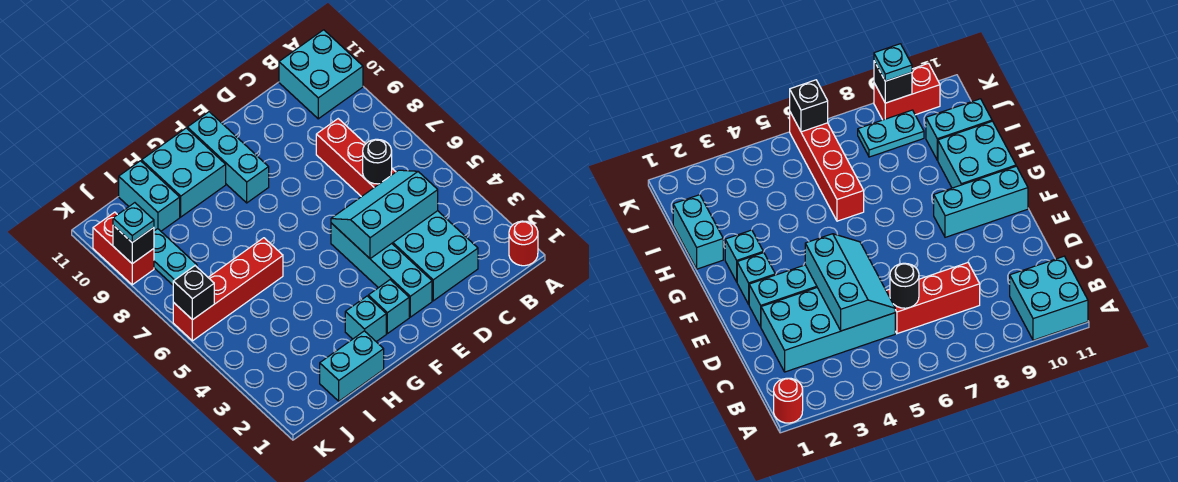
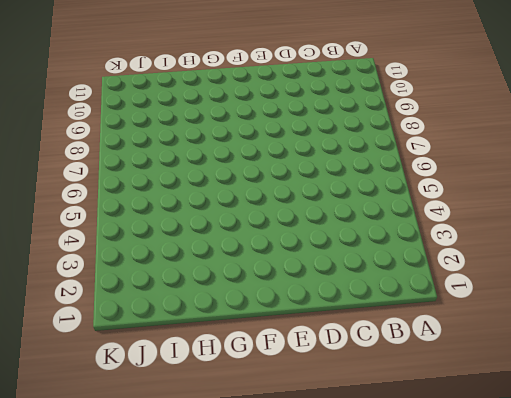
none -> red 1x1 round brick [509,221,538,266]
none -> cyan 2x2 brick [279,30,363,119]
none -> cyan 2x4 brick [392,211,478,301]

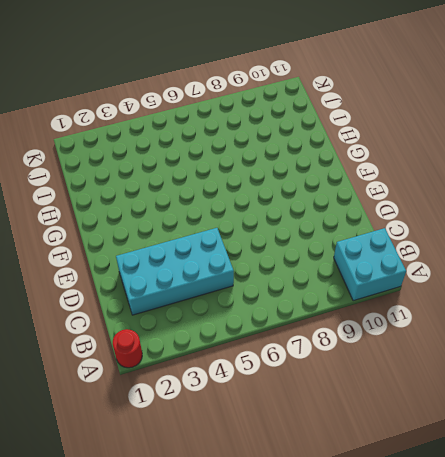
none -> red 1x3 brick [316,119,395,197]
none -> cyan 1x4 brick [331,223,432,317]
none -> cyan 1x1 brick [368,280,409,334]

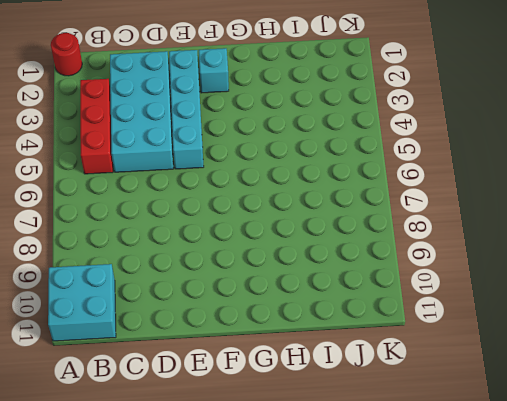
red 1x3 brick [80,79,113,174] -> red 1x3 brick moved to [316,119,395,197]
none -> cyan 1x3 brick [187,112,269,203]
none -> cyan 1x1 brick [345,296,386,342]
none -> cyan 2x2 brick [142,128,226,217]

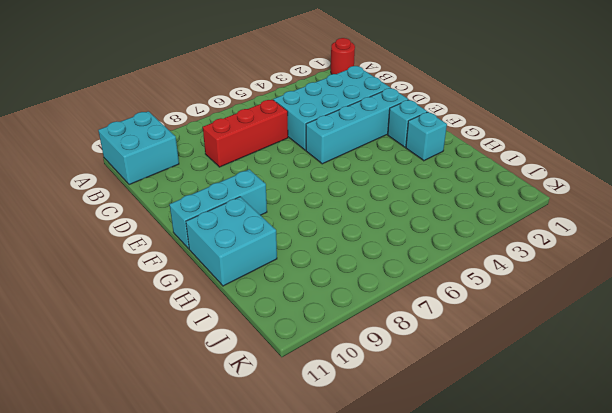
none -> cyan 1x2 brick [320,331,384,401]
none -> red 1x4 brick [173,238,283,341]
none -> cyan 1x2 brick [119,161,180,231]

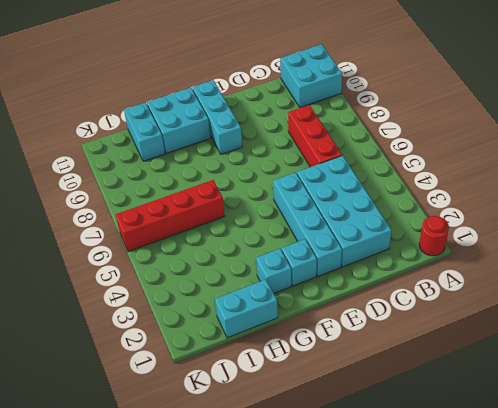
none -> cyan 1x2 plate [154,229,197,285]
none -> red 1x2 brick [93,212,154,285]
none -> cyan 2x3 slope [331,170,438,259]

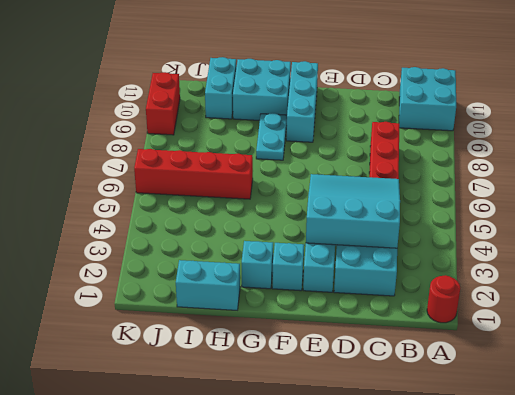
cyan 3x3 slope [306,174,400,248] -> cyan 2x3 slope [331,170,438,259]
cyan 1x2 plate [256,113,287,160] -> cyan 1x2 plate moved to [154,229,197,285]
none -> black 1x1 round brick [363,139,392,184]
none -> black 1x1 brick [173,266,214,320]
none -> black 1x1 brick [113,225,154,264]

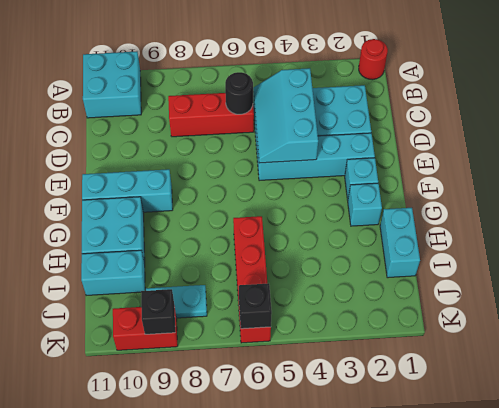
none -> cyan 1x1 plate [113,203,154,242]

